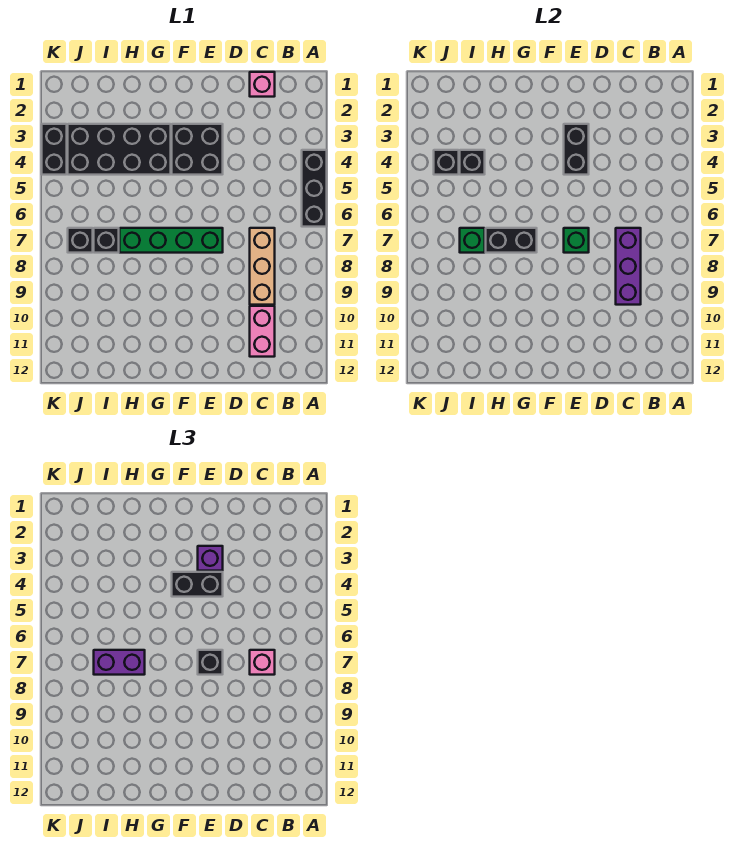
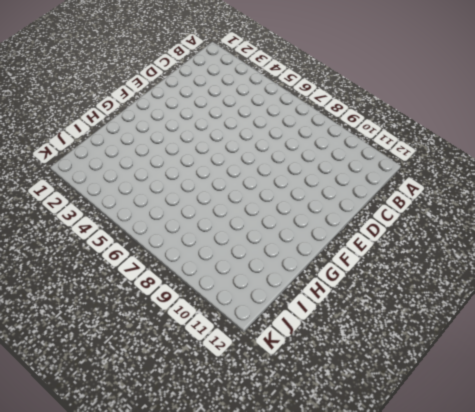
none -> black 1x3 brick [302,150,327,227]
none -> pink 1x1 brick [250,72,275,97]
none -> tan 1x3 brick [250,228,275,305]

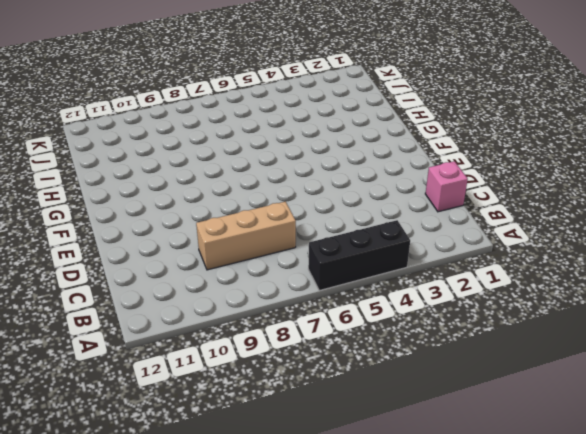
none -> pink 1x2 brick [250,306,275,357]
none -> black 2x2 brick [172,124,223,175]
none -> green 1x4 brick [120,228,223,253]

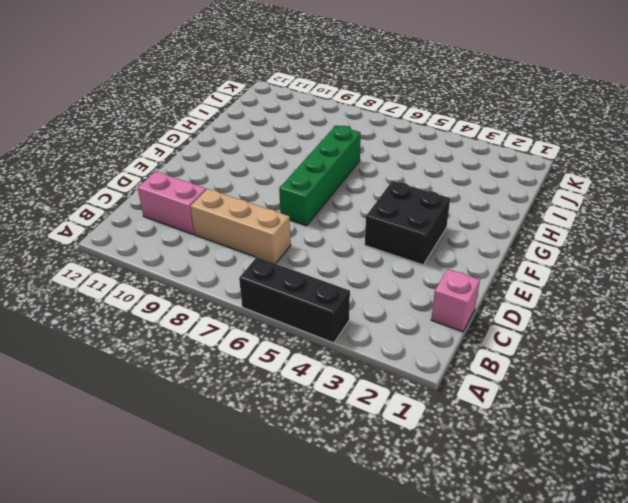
none -> black 2x4 brick [68,124,171,175]
none -> black 1x1 brick [94,228,119,253]
none -> black 1x1 brick [68,228,93,253]

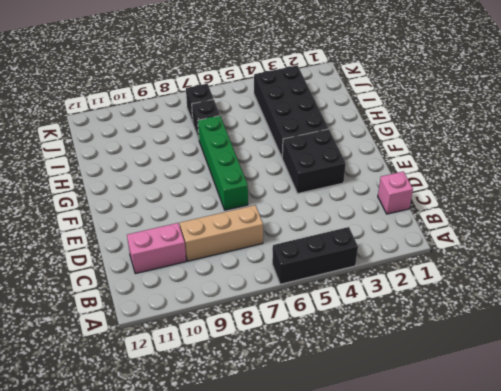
none -> black 1x2 brick [42,124,67,175]
none -> purple 1x3 brick [616,228,641,305]
none -> black 1x2 brick [564,124,589,175]

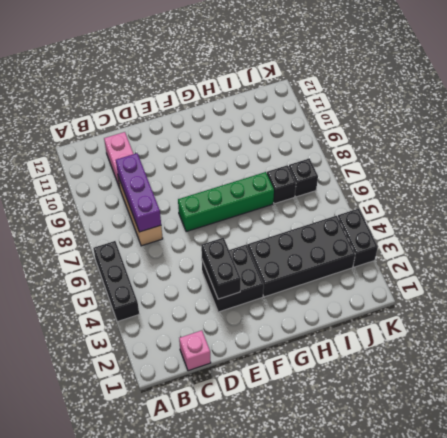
none -> green 1x1 brick [564,228,589,253]
none -> black 1x2 brick [486,228,537,253]
none -> black 1x1 brick [460,150,485,175]

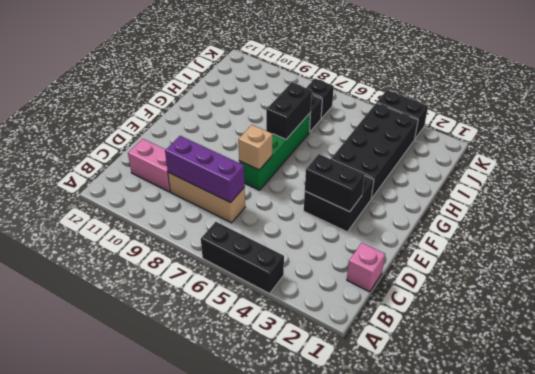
tan 1x1 brick [238,125,273,170] -> green 1x1 brick [564,228,589,253]
none -> black 1x1 brick [460,150,485,175]
none -> green 1x1 brick [460,228,485,253]
none -> black 1x1 brick [434,150,459,175]

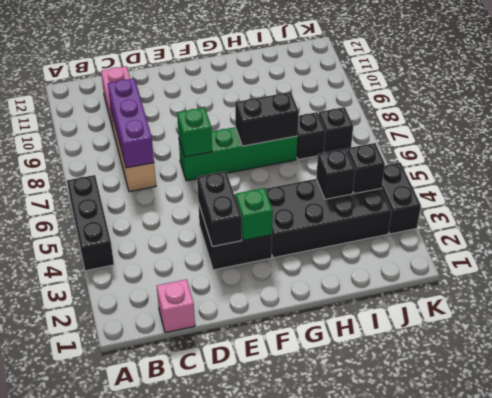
green 1x1 brick [235,188,273,240] -> green 1x1 brick moved to [460,228,485,253]
none -> pink 1x1 brick [250,650,275,675]
none -> purple 1x1 brick [198,546,223,571]
none -> black 1x2 brick [172,572,223,597]

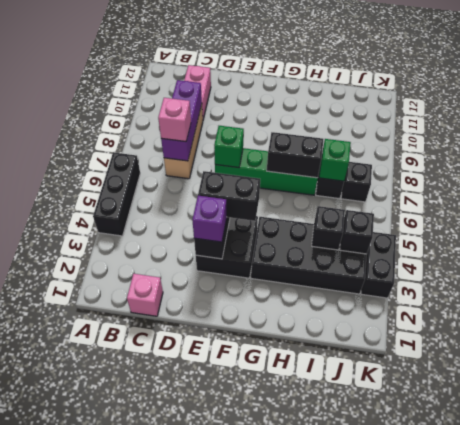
none -> black 1x1 brick [198,650,223,675]
none -> purple 1x2 brick [94,650,145,675]

